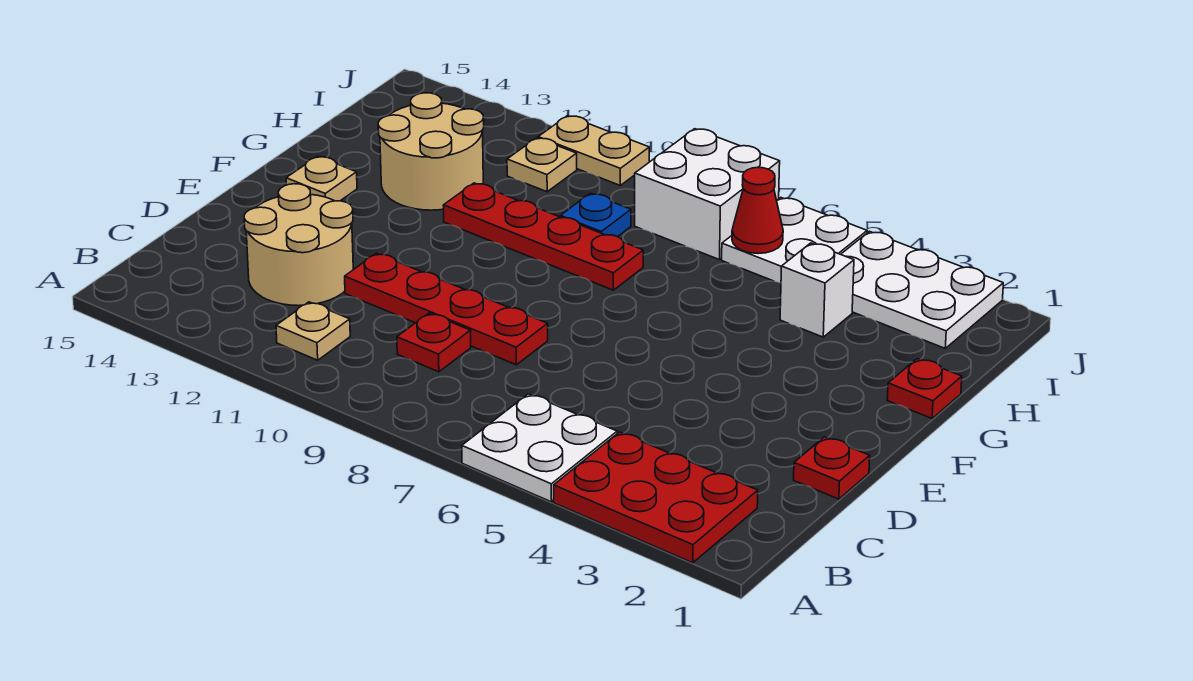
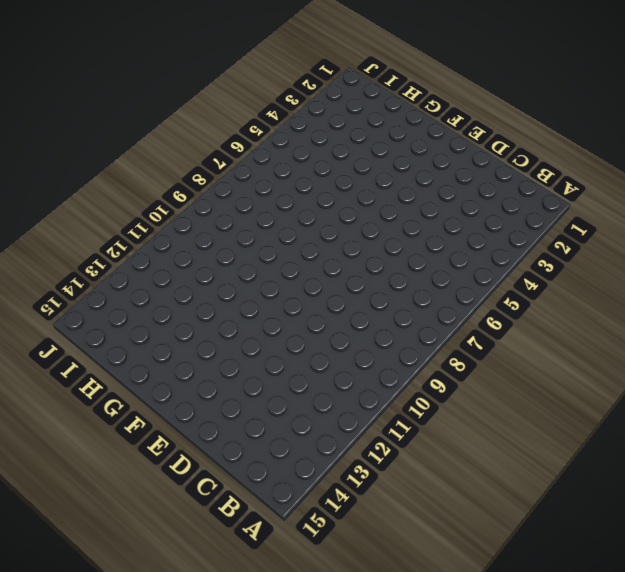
none -> red 2x3 plate [554,432,758,563]
none -> white 2x2 plate [462,394,617,502]
none -> tan 1x1 plate [276,302,350,360]

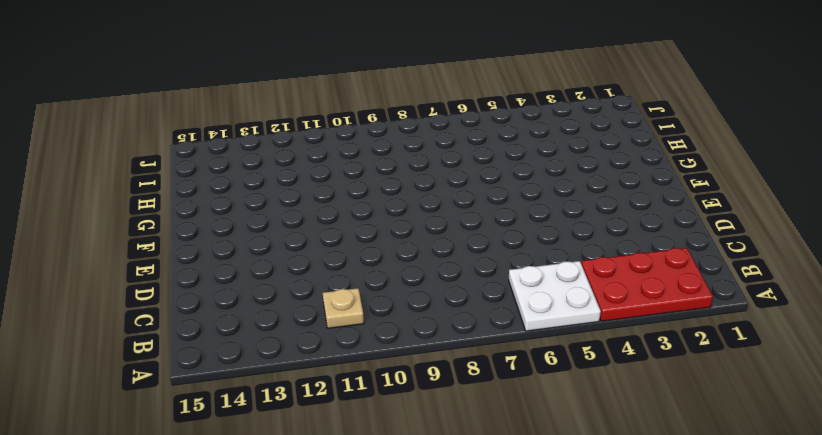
none -> red 1x1 plate [397,313,471,372]
none -> tan 2x2 round brick [244,184,353,306]
none -> red 1x1 plate [794,437,870,499]

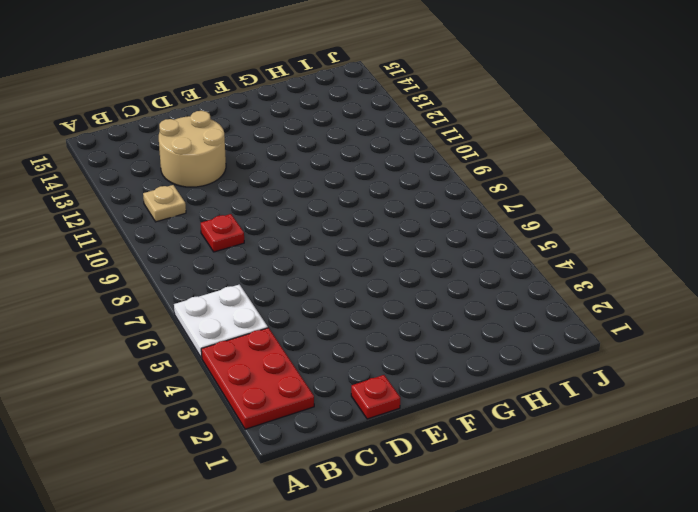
none -> red 1x4 plate [345,253,548,365]
none -> tan 1x1 plate [286,156,357,201]
none -> red 1x1 plate [887,359,962,418]

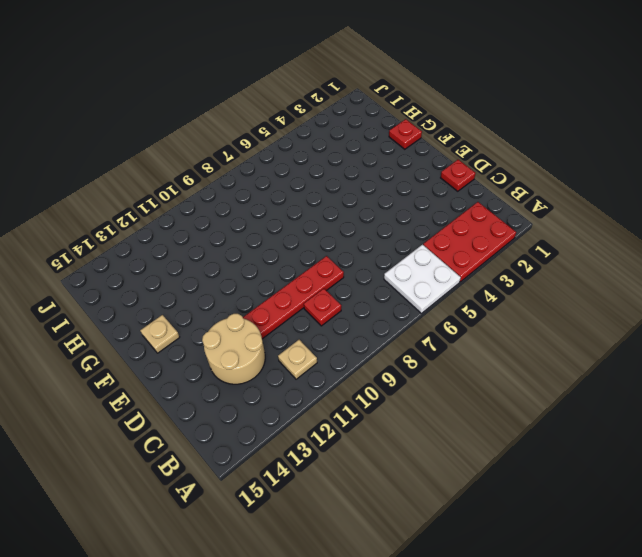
none -> red 1x4 plate [443,183,643,290]
none -> tan 2x2 round brick [378,93,484,210]
none -> white 1x1 brick [780,243,854,337]

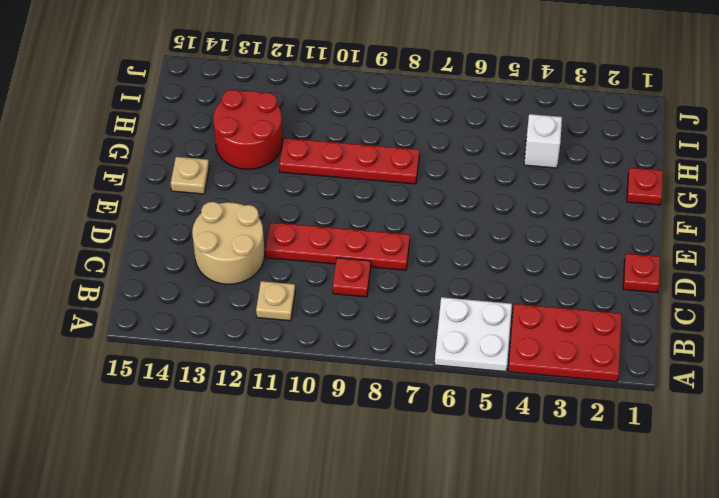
red 2x2 round brick [213,90,283,169] -> tan 2x2 round brick [378,93,484,210]
none -> blue 1x1 plate [560,193,631,237]
none -> white 2x3 plate [841,231,1003,348]
none -> white 2x2 plate [722,198,867,283]

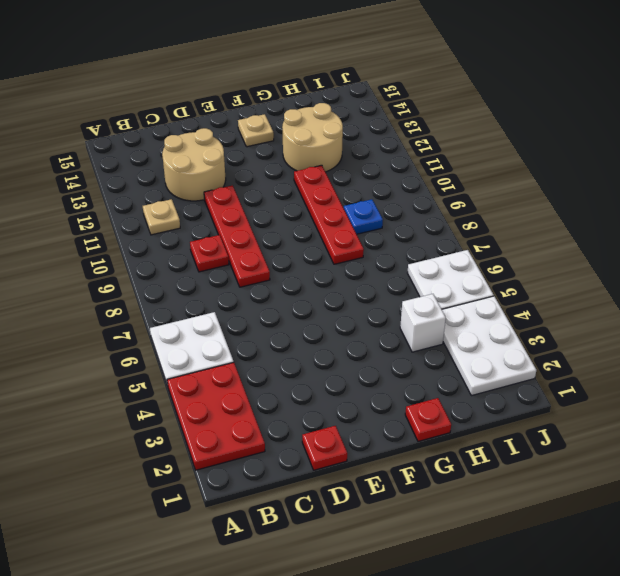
none -> white 2x2 brick [635,129,780,260]
none -> tan 1x1 plate [507,138,577,192]
none -> tan 1x2 plate [538,116,649,185]

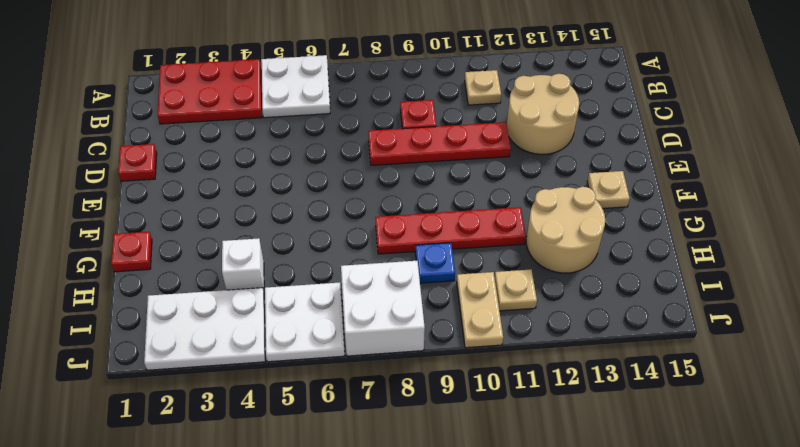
tan 1x2 plate [457,272,503,348] -> tan 1x2 plate turned to [538,116,649,185]
none -> red 1x1 cone [732,167,783,254]

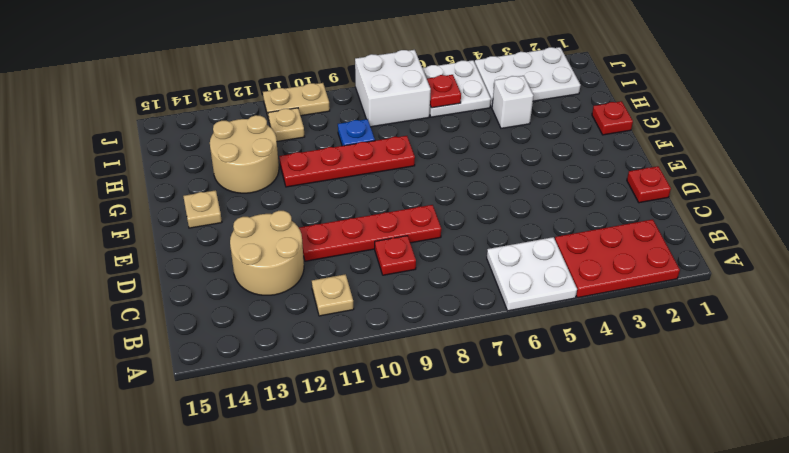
red 1x1 plate [427,75,461,108] -> red 1x1 cone [732,167,783,254]

